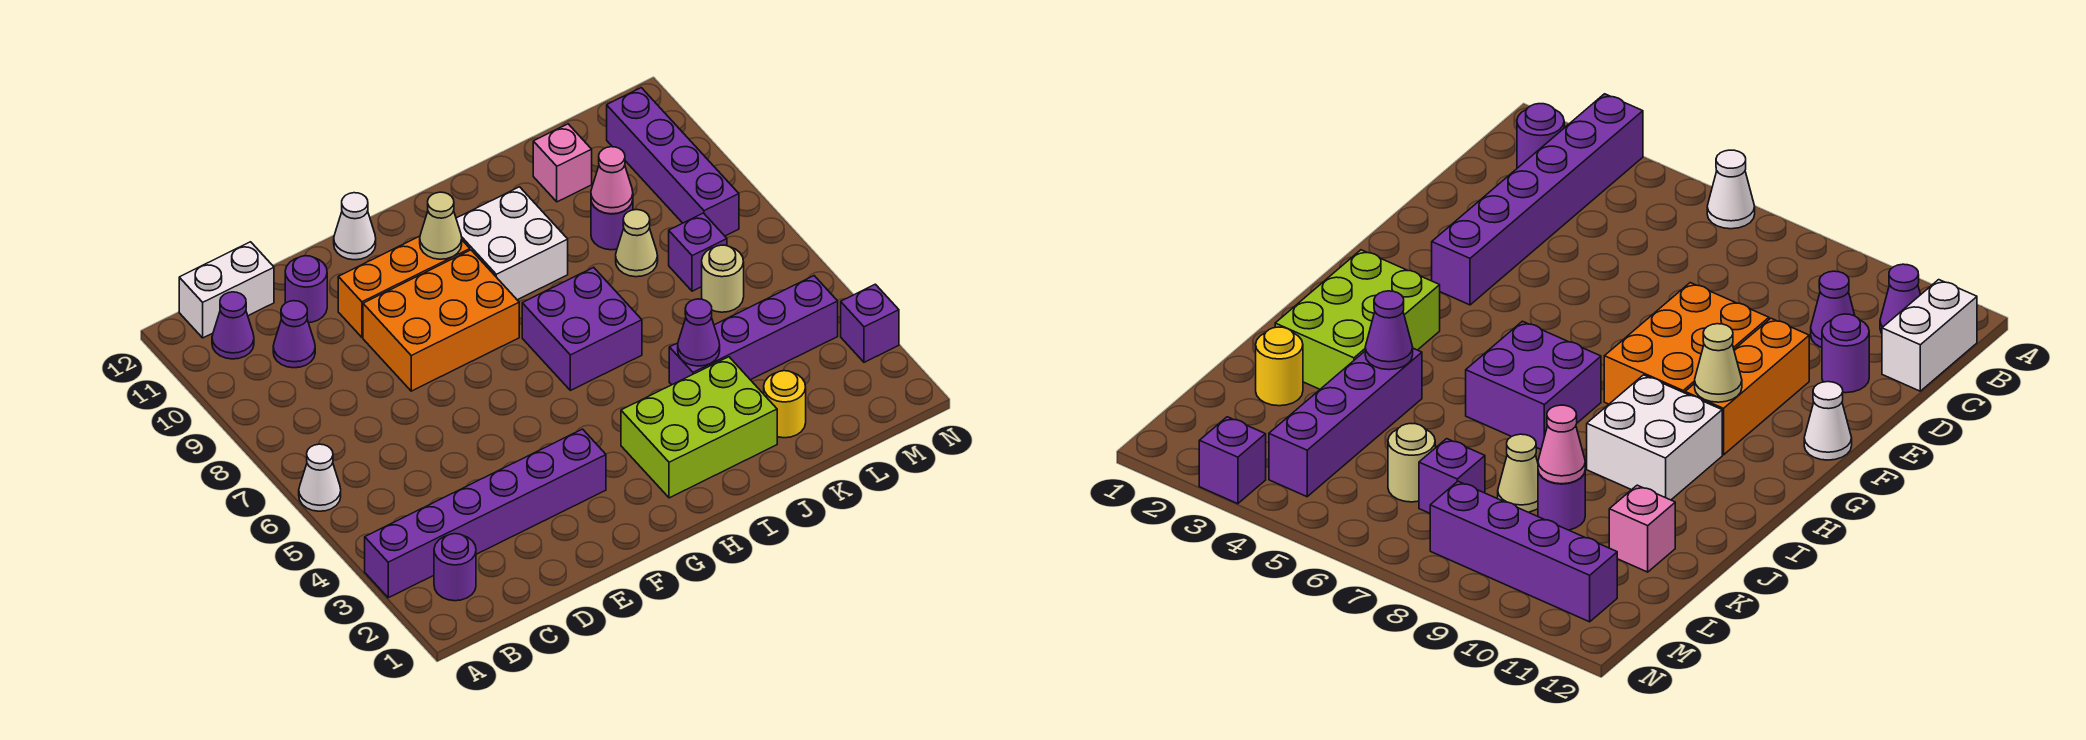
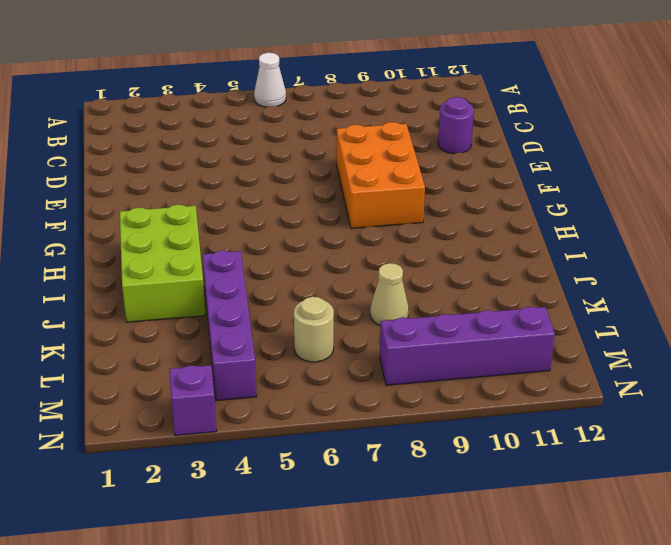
none -> purple 1x6 brick [365,429,606,598]
none -> purple 1x1 round brick [434,534,476,601]
none -> purple 1x1 cone [212,292,254,359]

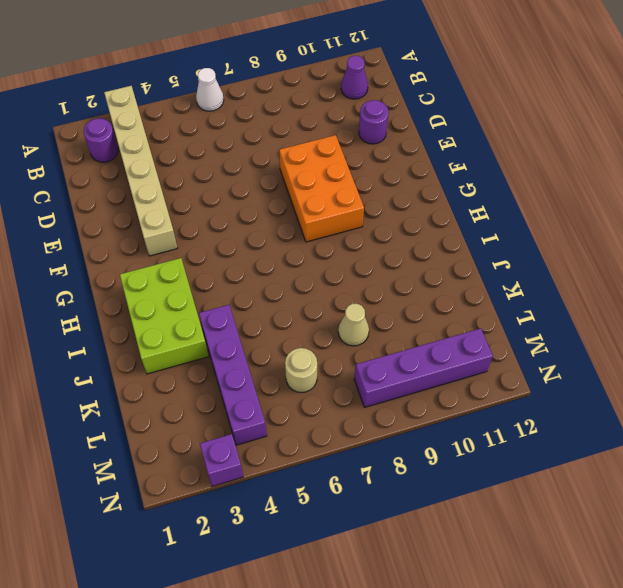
tan 1x6 brick [104,86,177,256] -> purple 1x6 brick [365,429,606,598]
none -> white 1x2 brick [179,242,274,338]
none -> purple 1x1 cone [273,301,315,368]
none -> orange 1x3 brick [338,236,470,337]

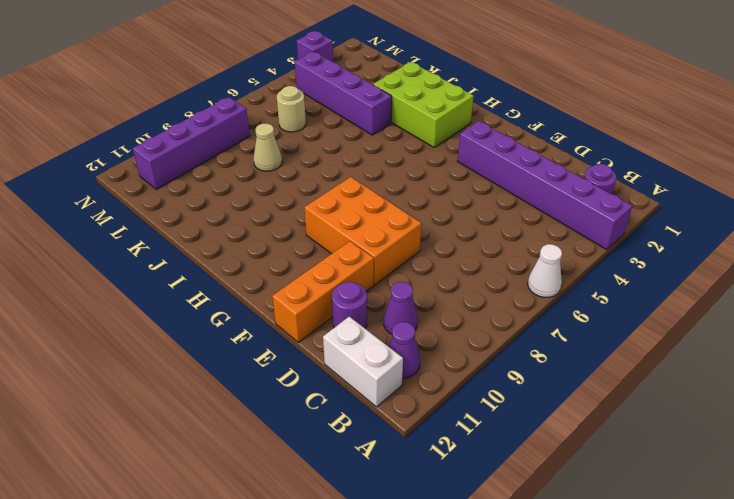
orange 1x3 brick [272,241,374,342] -> orange 1x3 brick turned to [338,236,470,337]
none -> white 1x1 cone [334,193,376,260]
none -> purple 2x2 brick [522,267,642,390]
none -> white 2x2 brick [456,187,568,300]

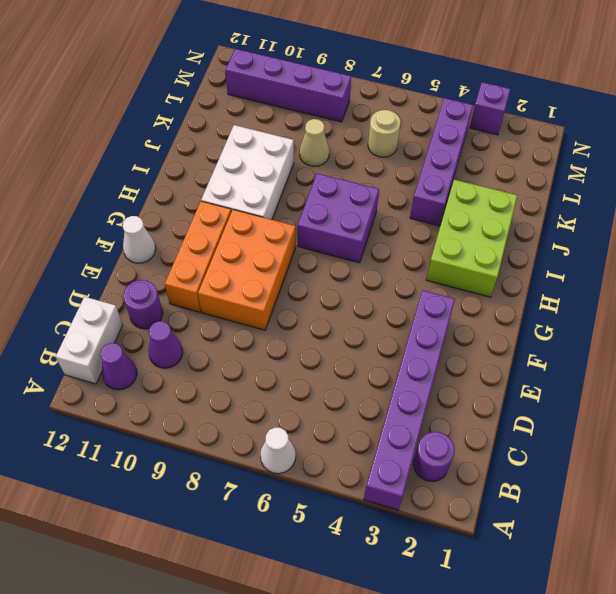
white 2x3 brick [201,125,294,220] -> white 2x2 brick [456,187,568,300]
none -> yellow 1x1 round brick [764,371,806,438]
none -> purple 1x1 round brick [591,200,633,250]
none -> pink 1x1 brick [533,124,592,202]

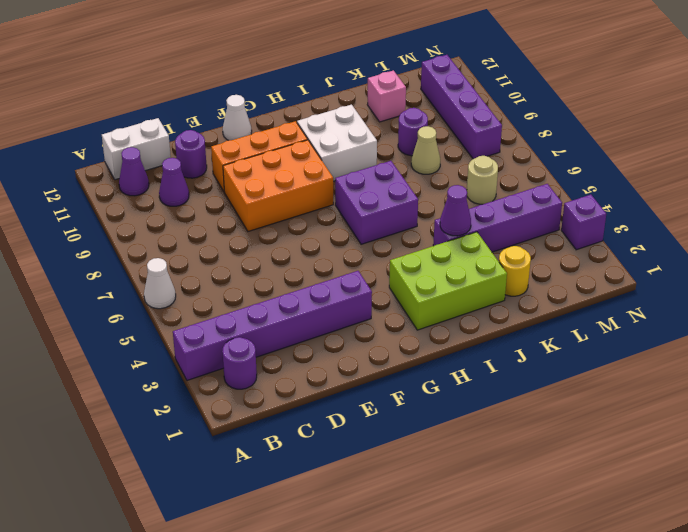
none -> purple 1x1 brick [669,213,727,291]
none -> tan 1x1 cone [420,192,462,259]
none -> pink 1x1 cone [591,147,633,214]

